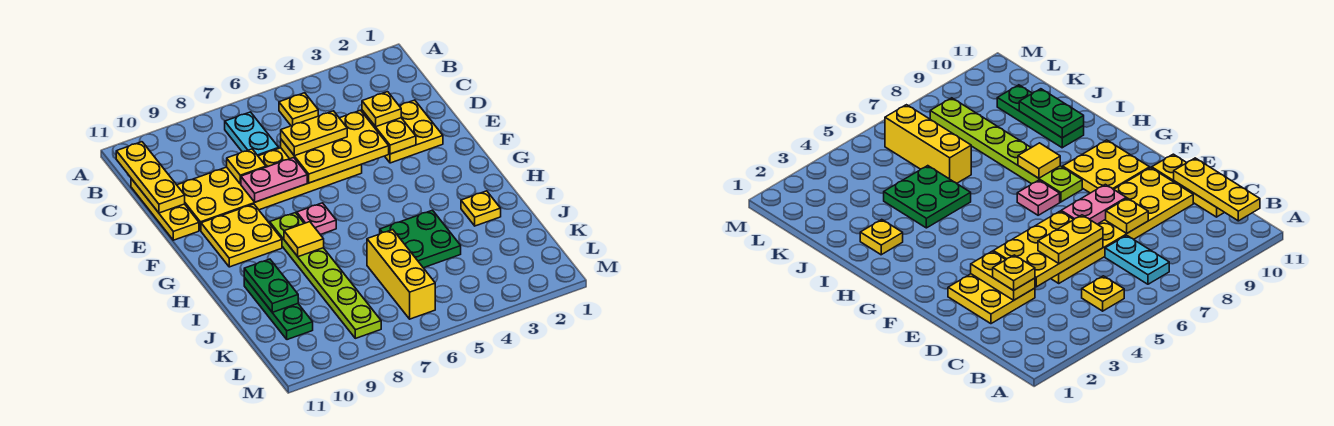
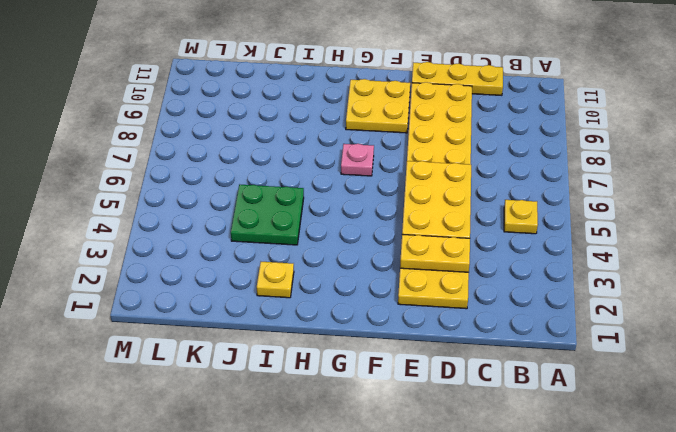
none -> cyan 1x2 plate [225,112,279,156]
none -> lime 1x6 plate [270,213,381,338]
none -> green 1x3 plate [244,278,313,340]

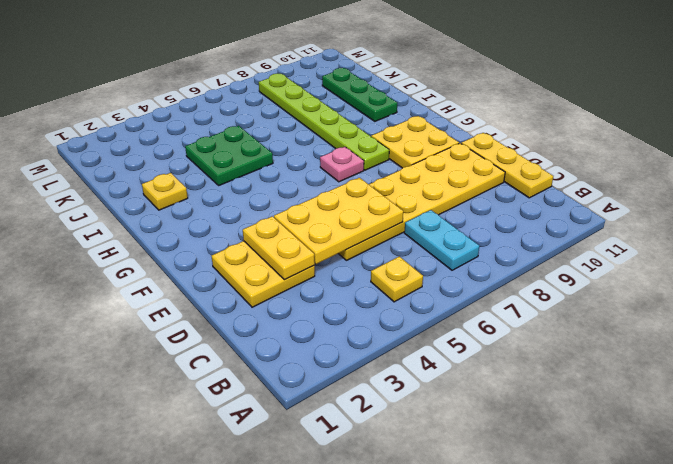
none -> yellow 1x3 brick [367,230,435,319]
none -> yellow 1x3 plate [116,142,185,213]
none -> yellow 1x1 plate [227,149,266,184]

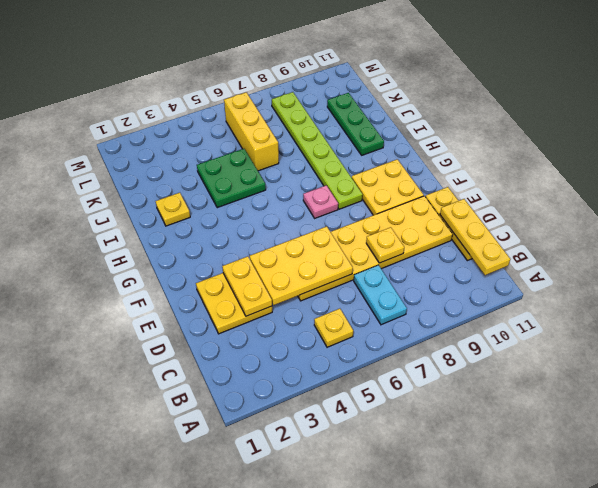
none -> pink 1x2 plate [241,157,307,202]
none -> yellow 1x1 tile [284,222,324,257]
none -> green 1x2 plate [244,259,298,312]

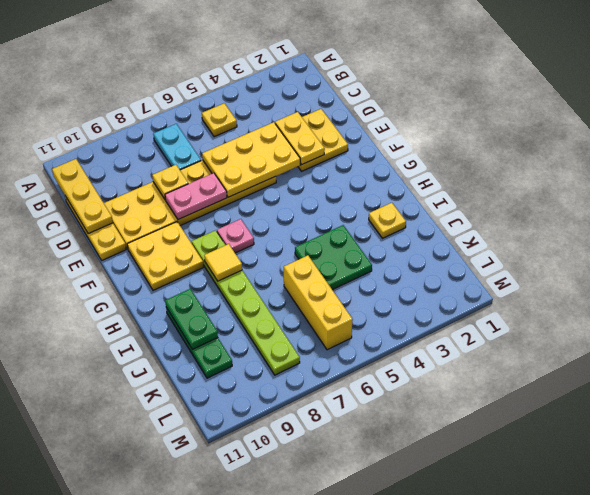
none -> yellow 1x1 plate [362,92,401,127]
none -> yellow 1x2 plate [281,111,347,156]

